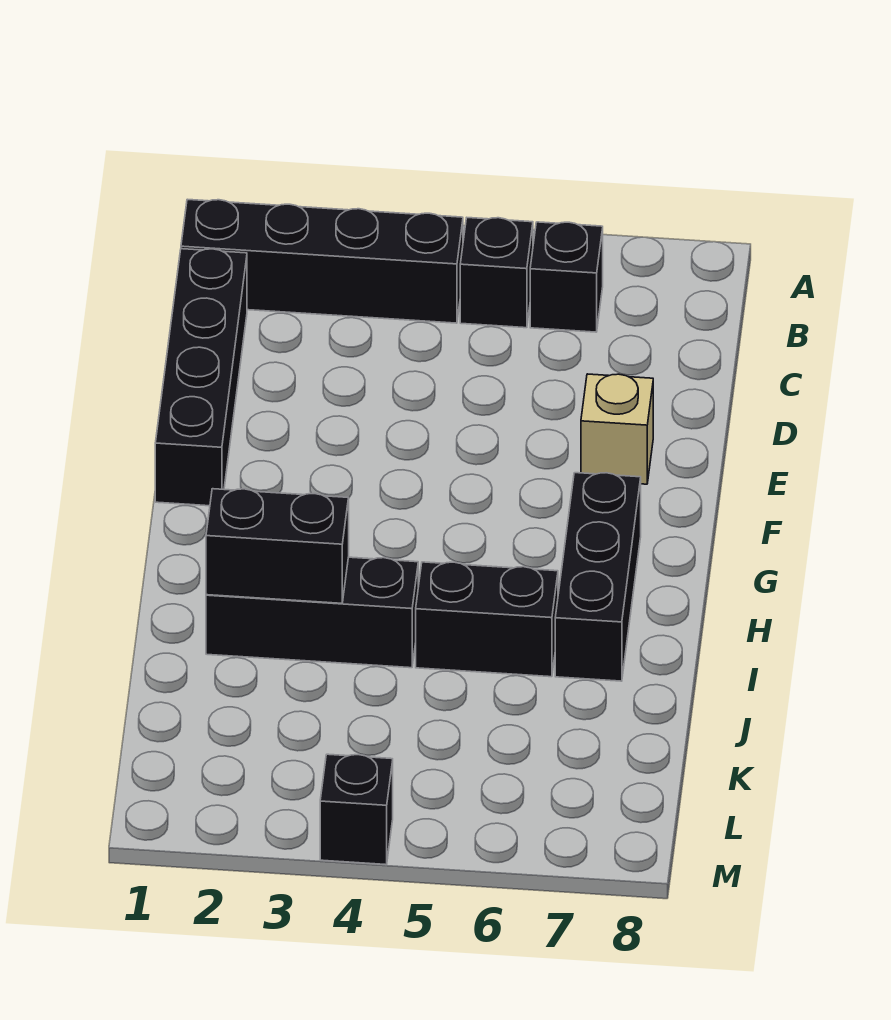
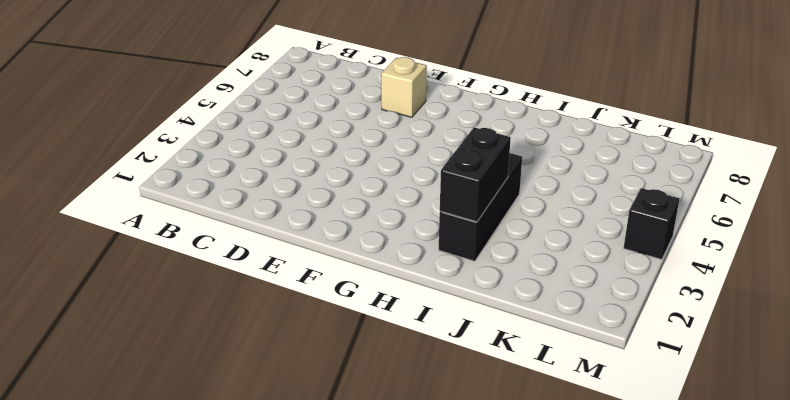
none -> black 1x4 brick [181,199,463,323]
none -> black 1x1 brick [460,218,533,328]

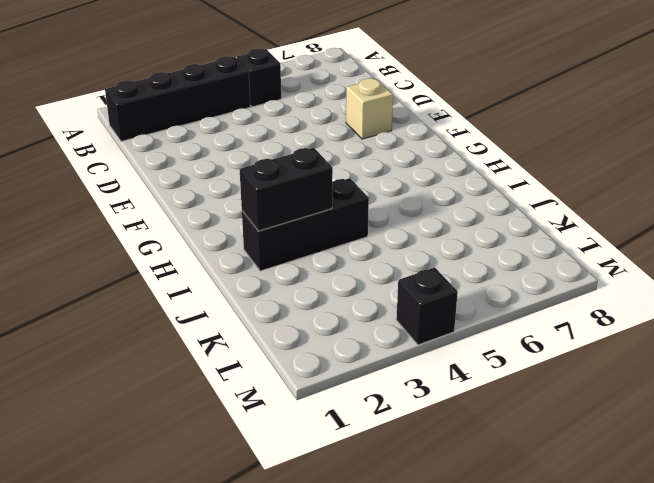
none -> black 1x1 brick [530,222,603,332]
none -> black 1x4 brick [155,249,247,506]

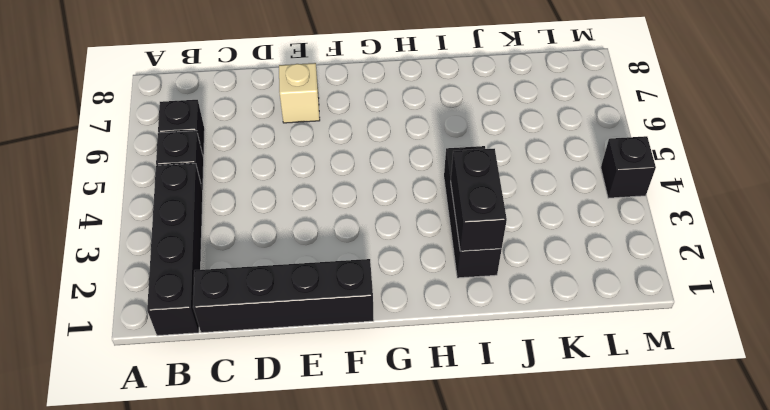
none -> black 1x3 brick [555,473,641,681]
none -> black 1x2 brick [416,562,558,677]

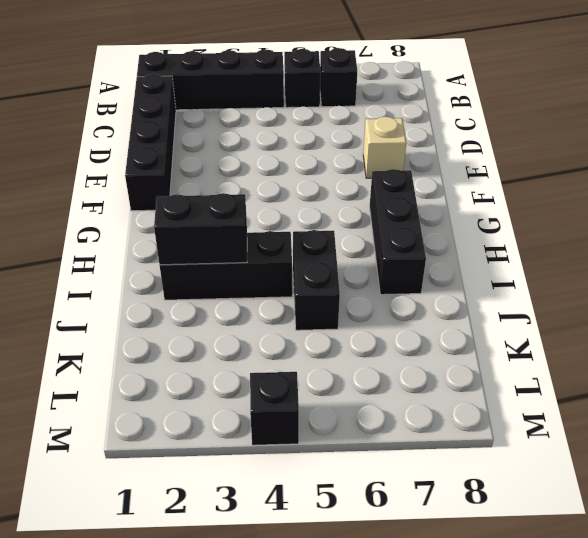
black 1x2 brick [293,230,340,330] -> black 1x2 brick turned to [416,562,558,677]

